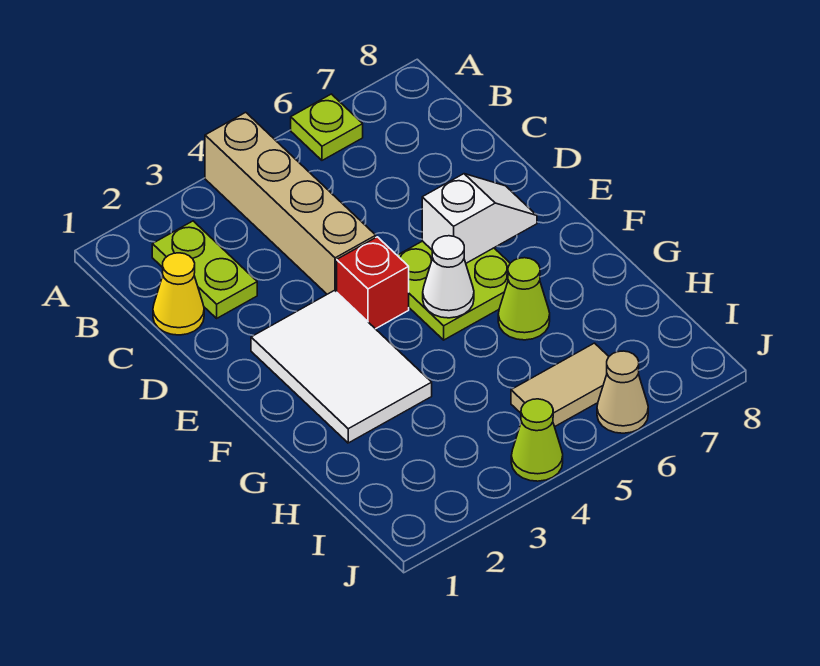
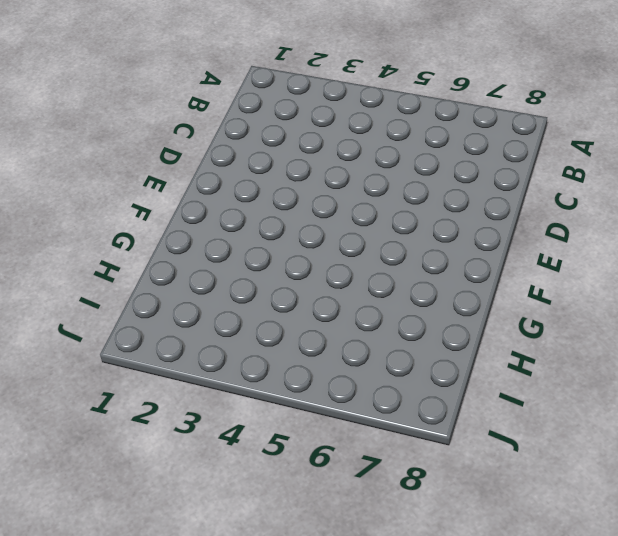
none -> tan 1x4 brick [205,112,376,294]
none -> lime 1x1 plate [291,94,363,160]
none -> lime 1x2 plate [152,221,257,318]

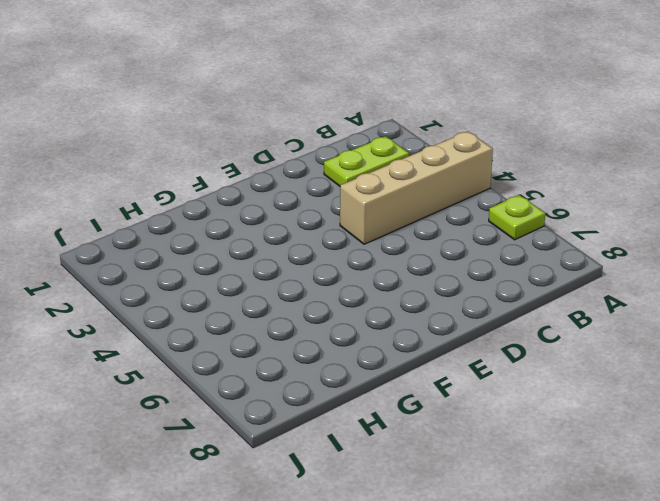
none -> yellow 1x1 cone [153,253,204,335]
none -> white 2x3 tile [251,290,432,443]
none -> red 1x1 brick [337,237,409,329]

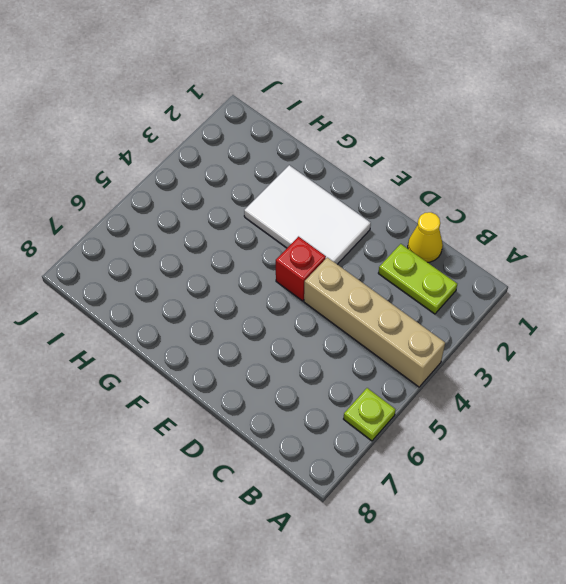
none -> lime 2x2 plate [397,241,510,340]
none -> lime 1x1 cone [498,258,550,340]
none -> tan 1x2 tile [511,343,609,427]

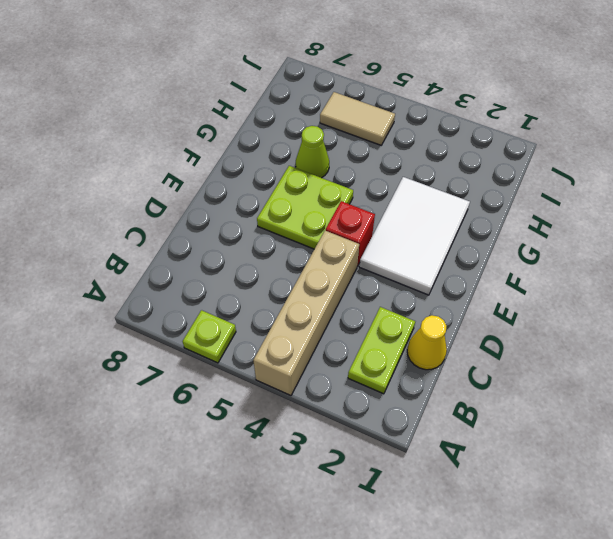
none -> lime 1x1 cone [511,399,563,481]
none -> tan 1x1 cone [597,351,648,433]
none -> white 1x2 slope [422,174,537,263]

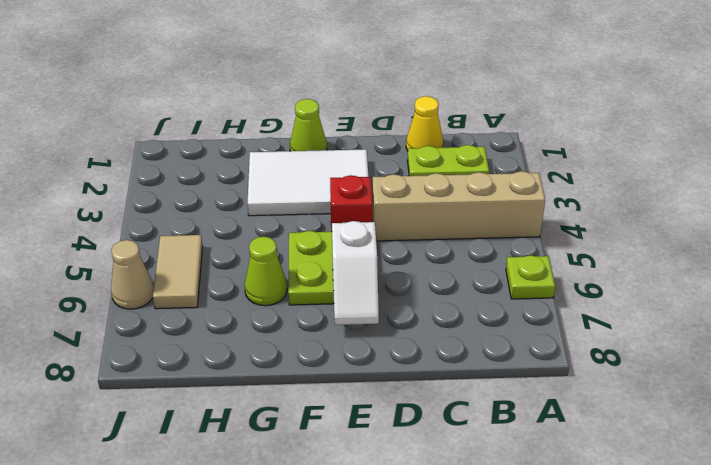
lime 1x1 cone [290,99,327,151] -> lime 1x1 cone moved to [511,399,563,481]
none -> white 1x1 cone [423,236,474,318]

